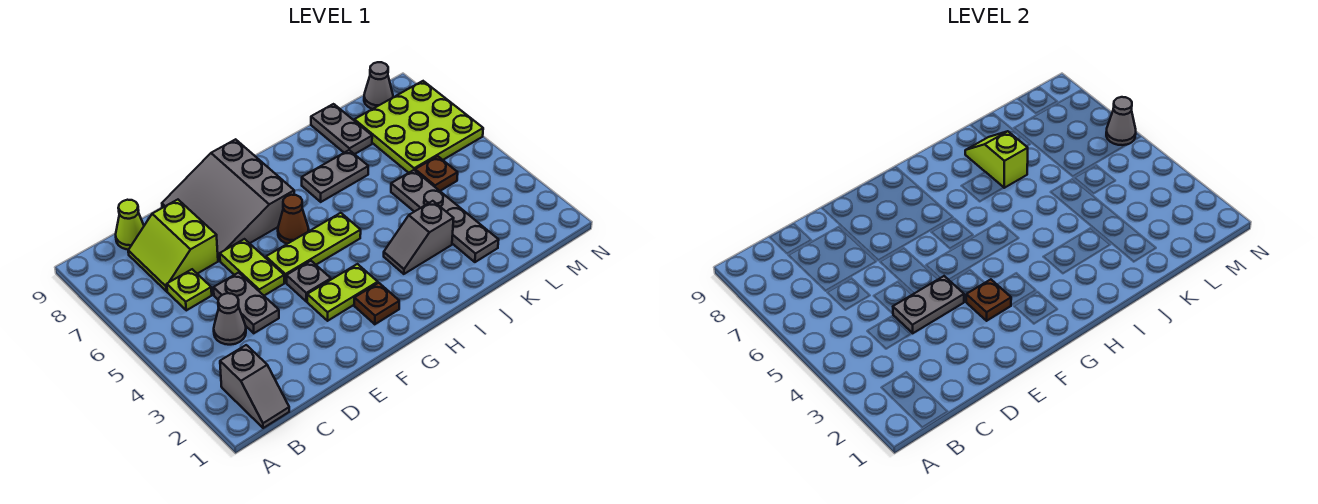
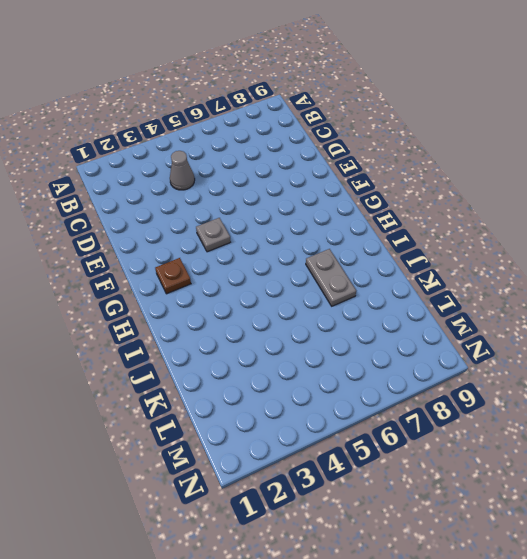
none -> grey 1x2 slope [220,345,289,428]
none -> lime 1x1 plate [167,269,212,310]
none -> lime 2x2 slope [128,200,218,291]

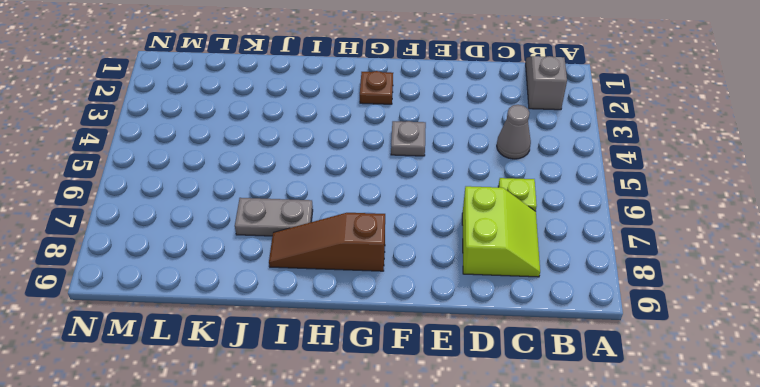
brown 1x3 slope [269,213,385,271] -> grey 3x3 slope [162,139,294,261]
none -> lime 1x1 cone [116,200,144,250]
none -> grey 1x2 plate [213,273,279,333]
none -> lime 1x2 plate [220,239,284,295]

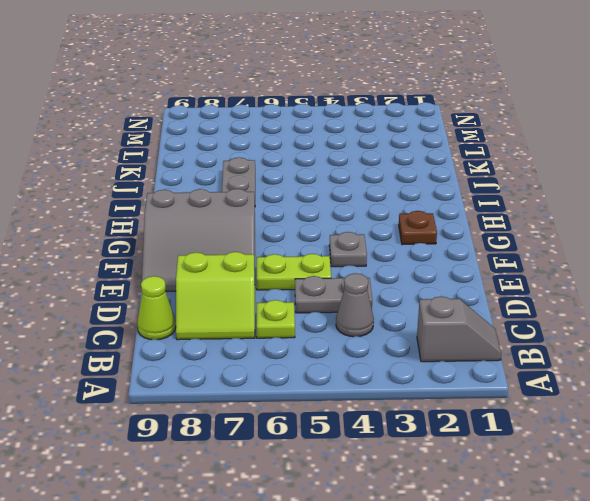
none -> lime 1x2 plate [307,264,378,321]
none -> lime 1x3 plate [266,213,361,282]
none -> brown 1x1 cone [278,195,309,244]

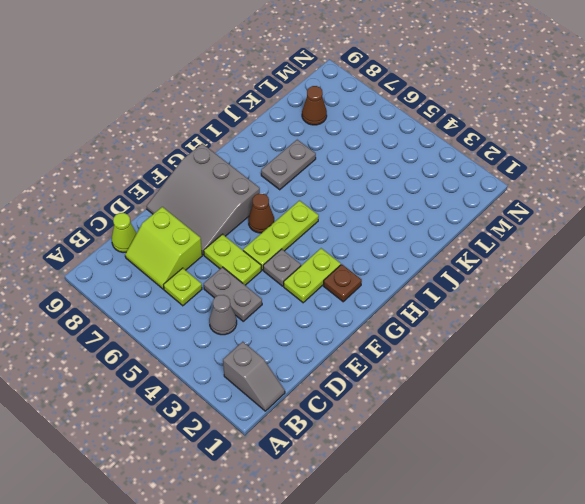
brown 1x1 cone [302,86,327,125] -> lime 3x3 plate [354,81,483,173]
none -> grey 1x2 slope [384,201,454,274]
none -> grey 1x4 plate [391,170,499,262]
none -> grey 1x2 plate [311,104,372,154]

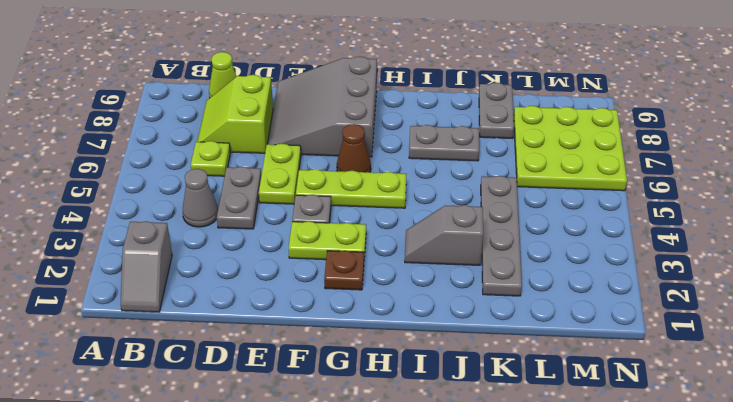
none -> brown 1x1 plate [415,156,458,191]
none -> grey 1x1 cone [364,62,393,109]
none -> grey 1x2 plate [893,276,964,333]

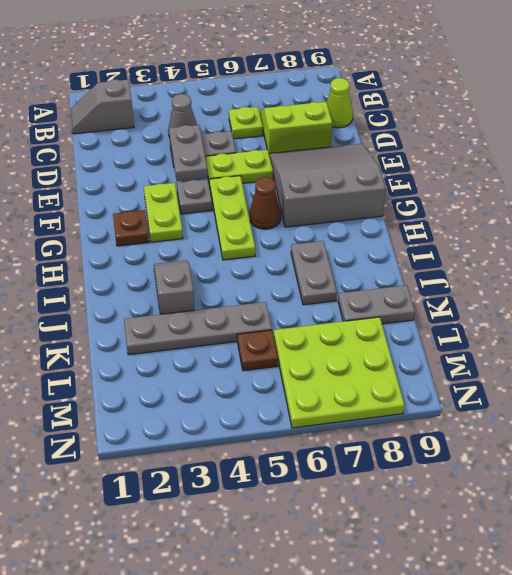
none -> grey 1x1 cone [364,62,393,109]
none -> brown 1x1 plate [966,279,1011,321]
none -> lime 1x2 slope [965,131,1028,188]

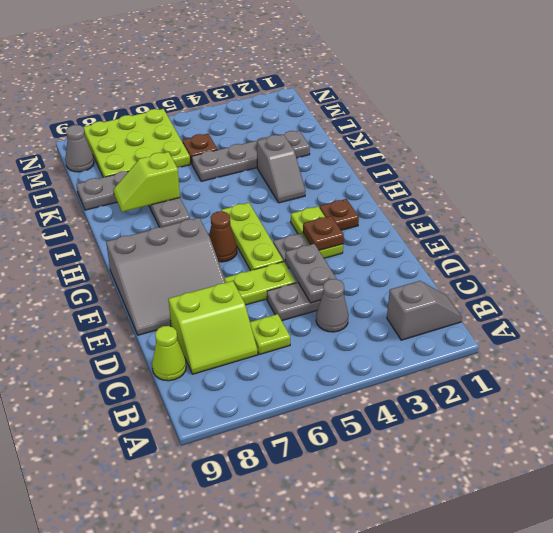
none -> grey 1x1 cone [1106,97,1136,145]

